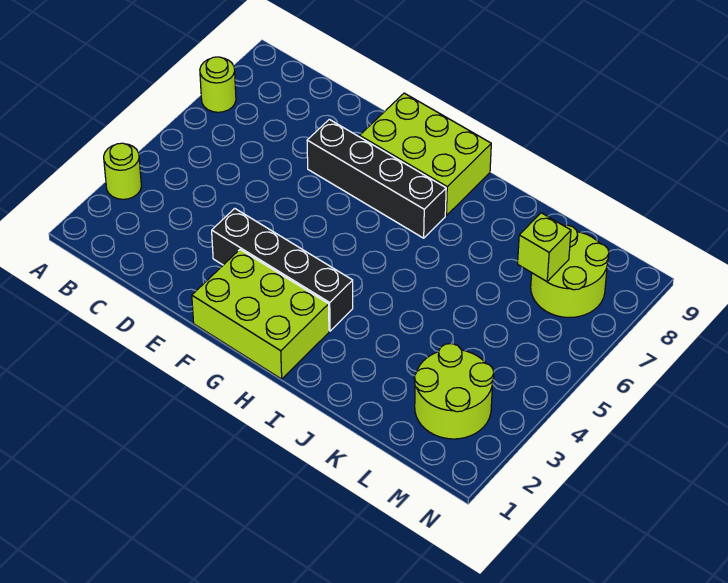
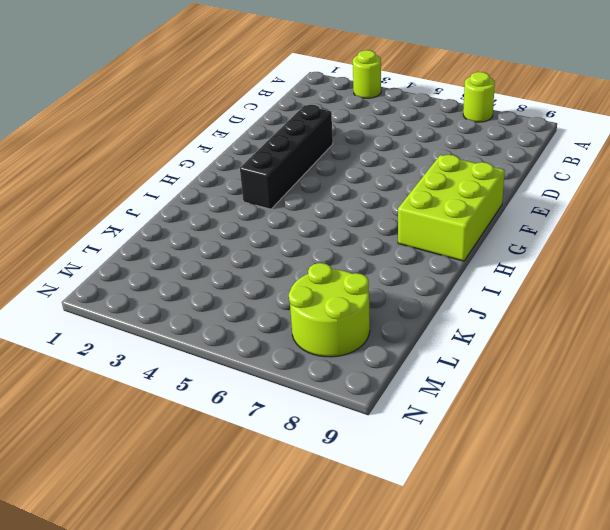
none -> black 1x4 brick [307,119,446,238]
none -> lime 2x3 brick [192,250,329,379]

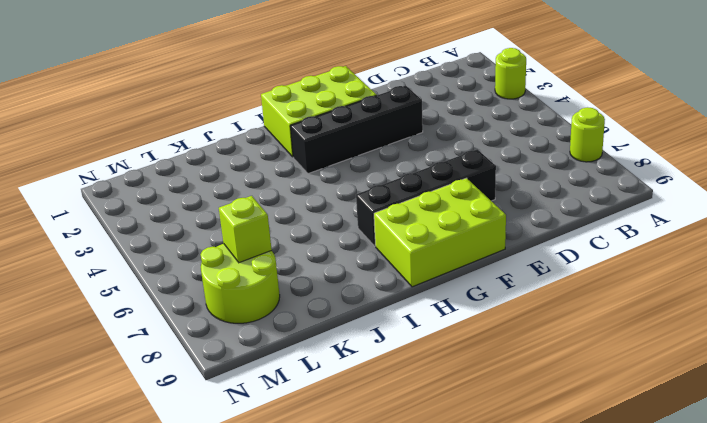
none -> lime 2x2 round brick [414,344,494,439]

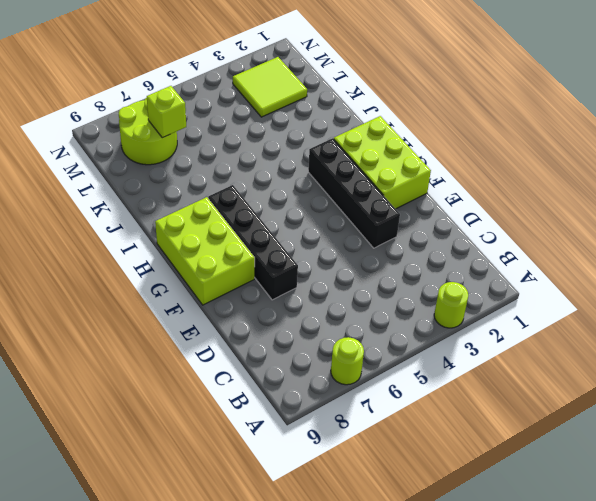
lime 2x2 tile [233,57,307,117] -> lime 2x2 round brick [414,344,494,439]

